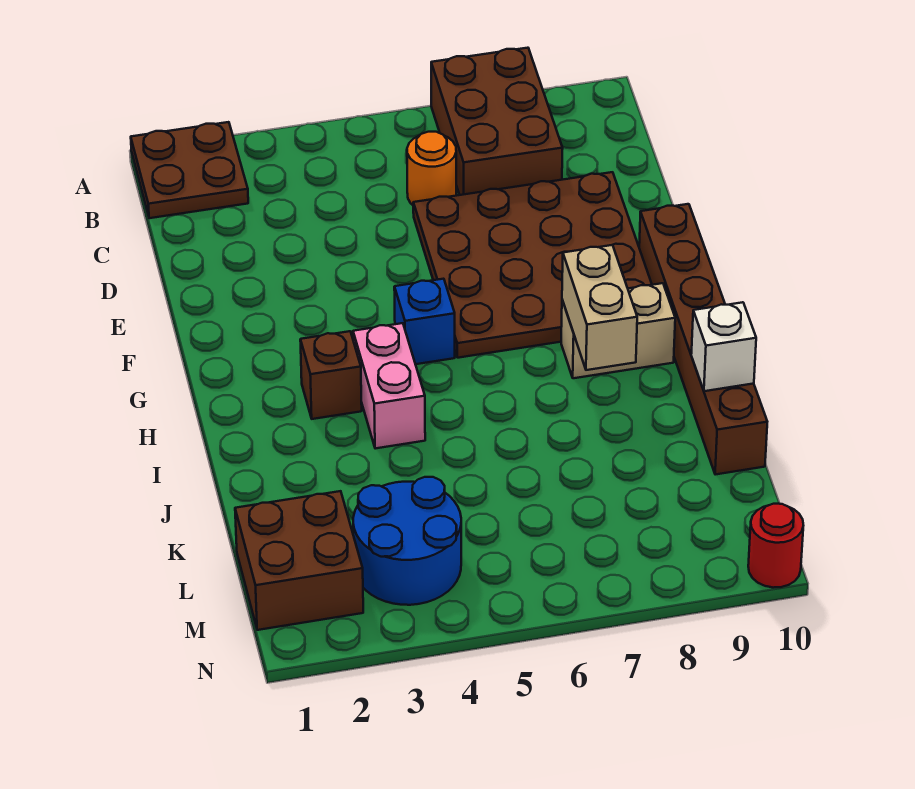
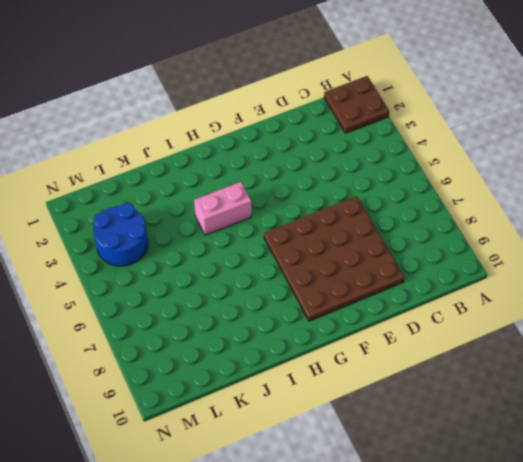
none -> brown 2x3 brick [431,48,563,195]
none -> orange 1x1 round brick [407,132,456,205]
none -> brown 1x6 brick [639,204,767,475]

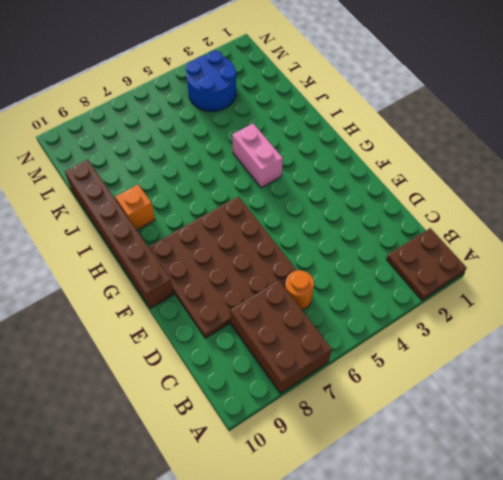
orange 1x1 brick [115,185,155,230] -> none
none -> blue 1x1 brick [394,279,455,364]
none -> brown 1x1 brick [300,331,362,419]
none -> tan 1x2 brick [561,283,675,378]

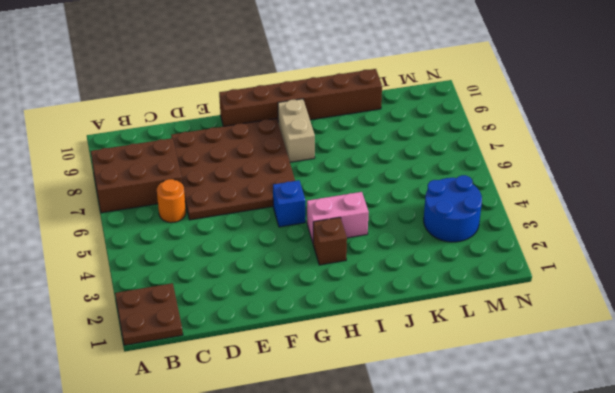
none -> brown 2x2 brick [235,491,363,630]
none -> red 1x1 round brick [748,504,803,588]
none -> tan 1x2 brick [562,245,637,370]

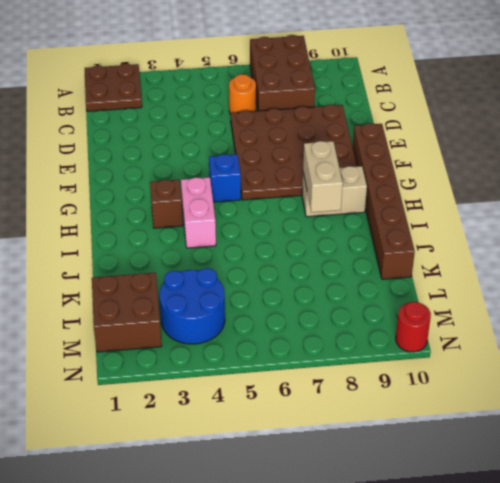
none -> white 1x1 brick [691,302,756,391]

